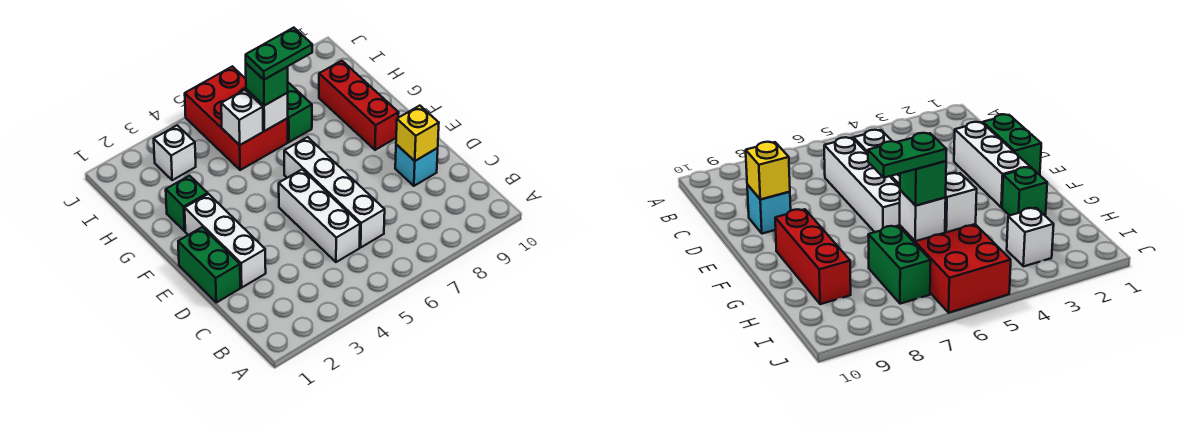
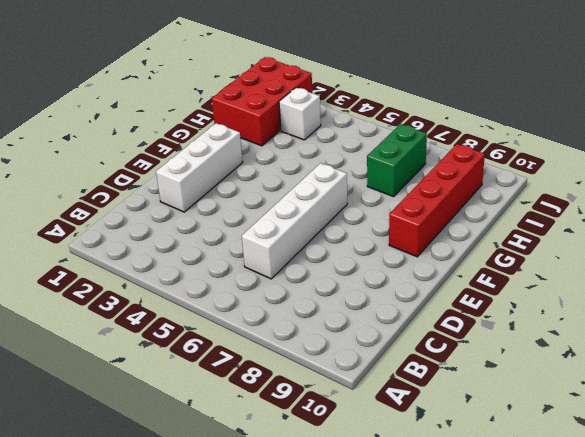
red 1x4 brick [389,144,485,257] -> red 1x3 brick [319,61,399,150]
red 2x3 brick [212,57,312,146] -> red 2x3 brick moved to [185,66,288,170]
none -> white 1x3 brick [279,169,360,262]
none -> green 1x2 brick [178,227,240,303]
none -> cyan 1x1 brick [395,144,438,186]

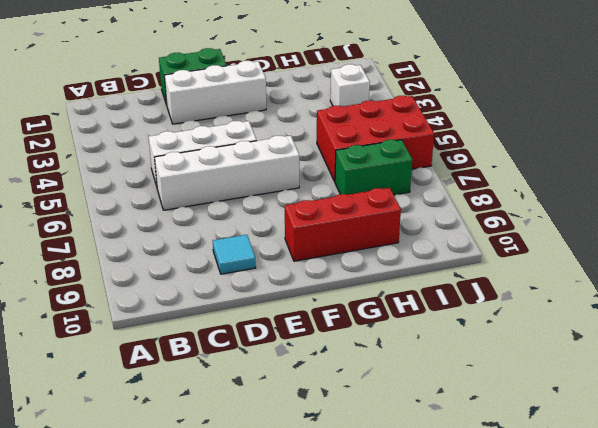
cyan 1x1 tile [213,235,256,274] -> cyan 1x1 brick [395,144,438,186]
none -> green 1x1 brick [166,176,208,231]
none -> yellow 1x1 brick [396,106,439,161]
none -> white 1x1 brick [221,90,263,145]

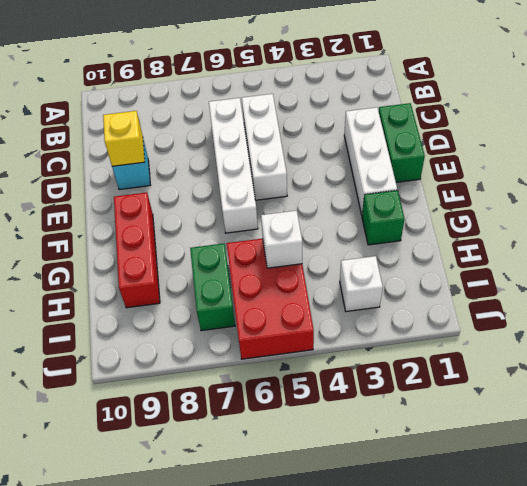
none -> white 1x1 brick [246,89,288,131]
none -> green 1x1 brick [246,64,288,106]
none -> green 1x2 plate [246,28,312,80]

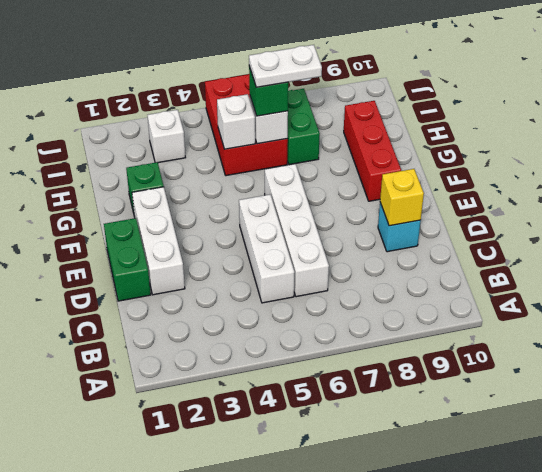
white 1x2 plate [249,45,322,87] -> green 1x2 plate [246,28,312,80]

